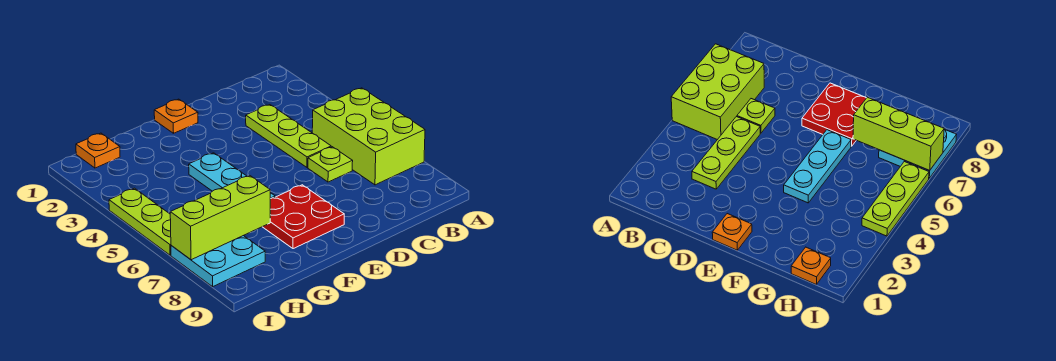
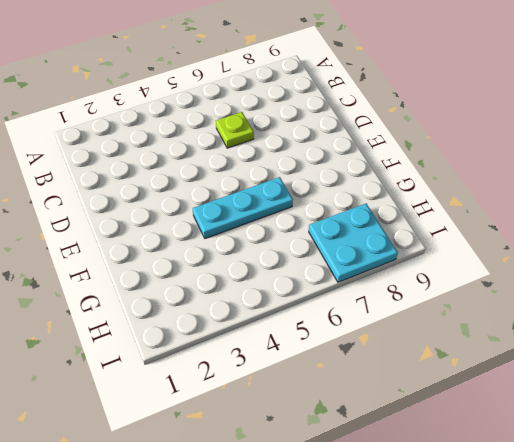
none -> lime 2x3 brick [312,88,425,185]
none -> lime 1x3 plate [246,105,331,167]

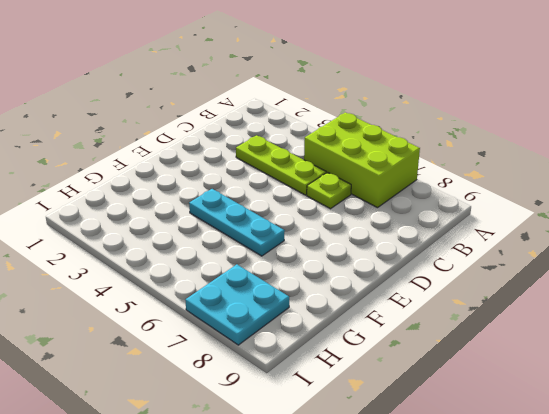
none -> orange 1x1 plate [154,99,198,133]
none -> red 2x2 plate [263,185,344,249]

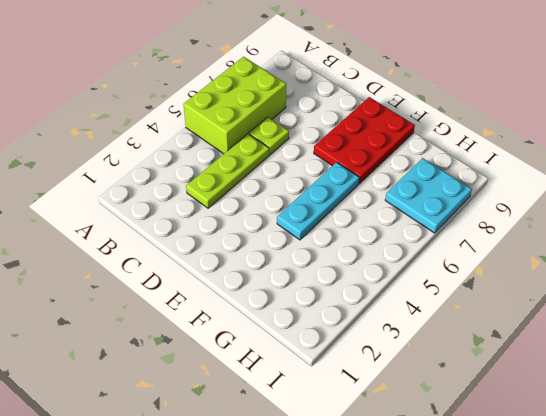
red 2x3 plate [314,97,415,183] -> red 2x2 plate [263,185,344,249]
none -> orange 1x1 plate [154,99,198,133]
none -> orange 1x1 plate [76,133,120,168]

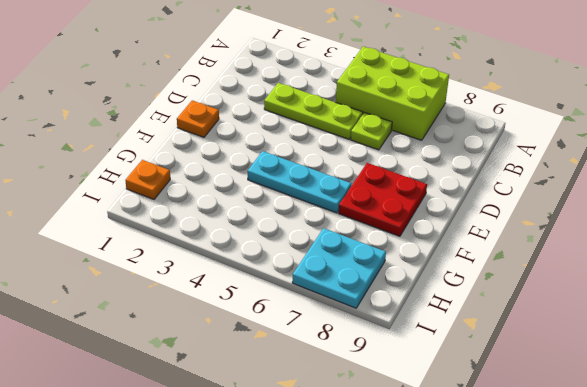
none -> lime 1x3 plate [109,188,171,255]
none -> lime 1x3 brick [170,176,270,260]

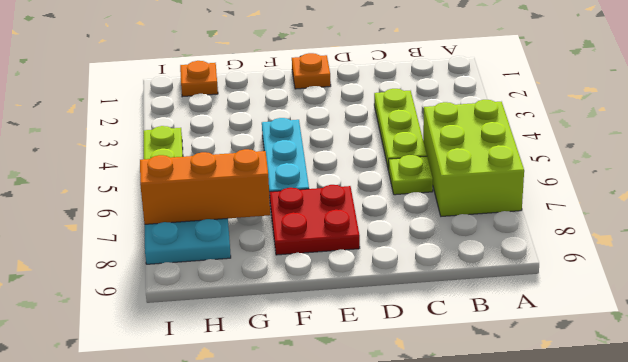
orange 1x3 brick [140,149,270,224] -> lime 1x3 brick [170,176,270,260]

